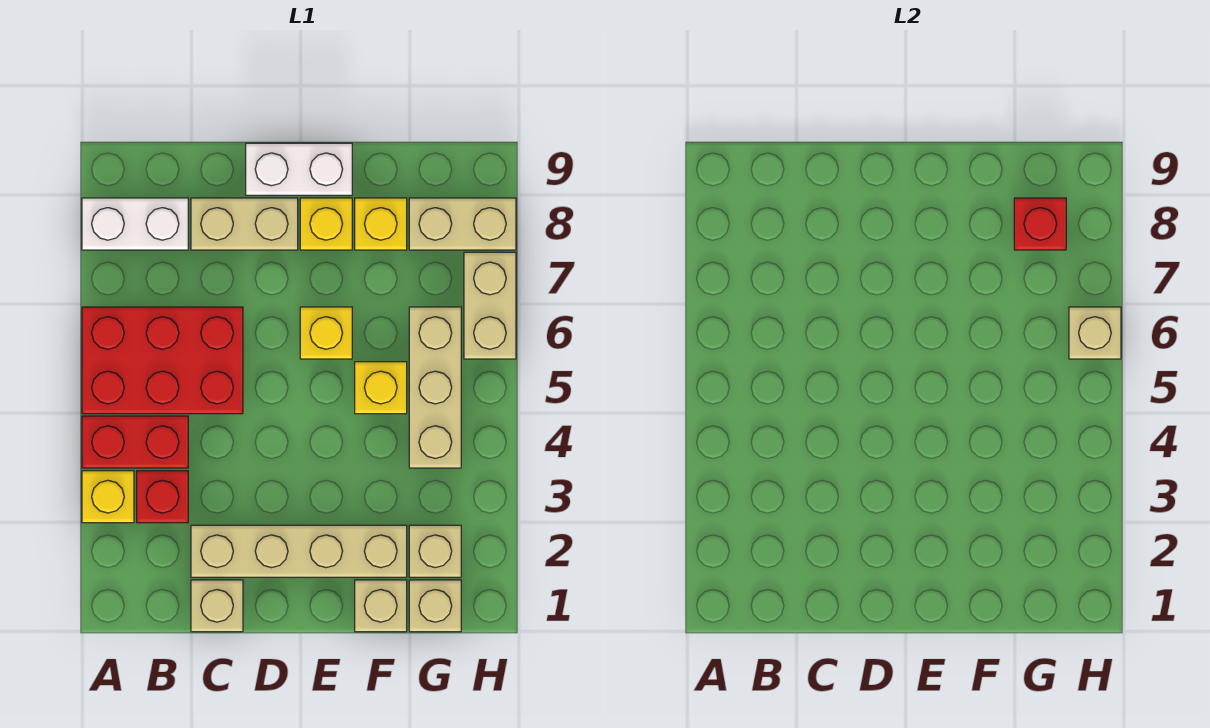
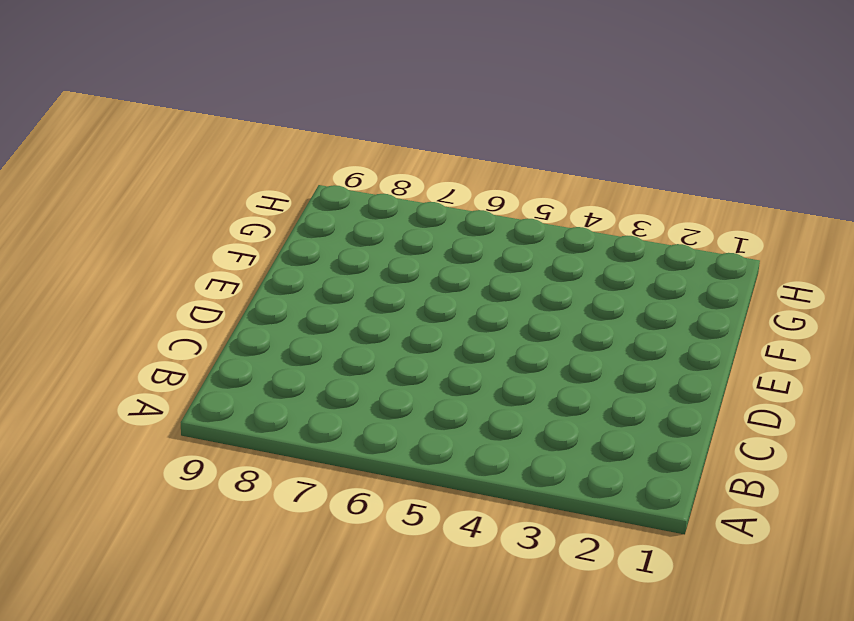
none -> yellow 1x1 brick [82,471,134,523]
none -> red 1x2 brick [82,416,188,468]
none -> red 2x3 brick [82,307,243,414]

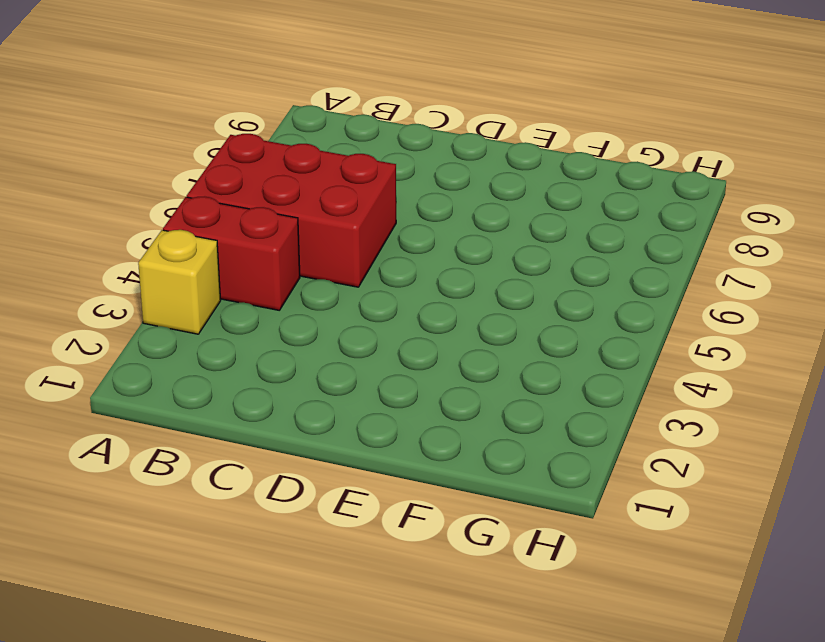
none -> white 1x2 brick [82,198,188,250]
none -> red 1x1 brick [137,471,188,523]
none -> tan 1x1 brick [191,580,243,632]

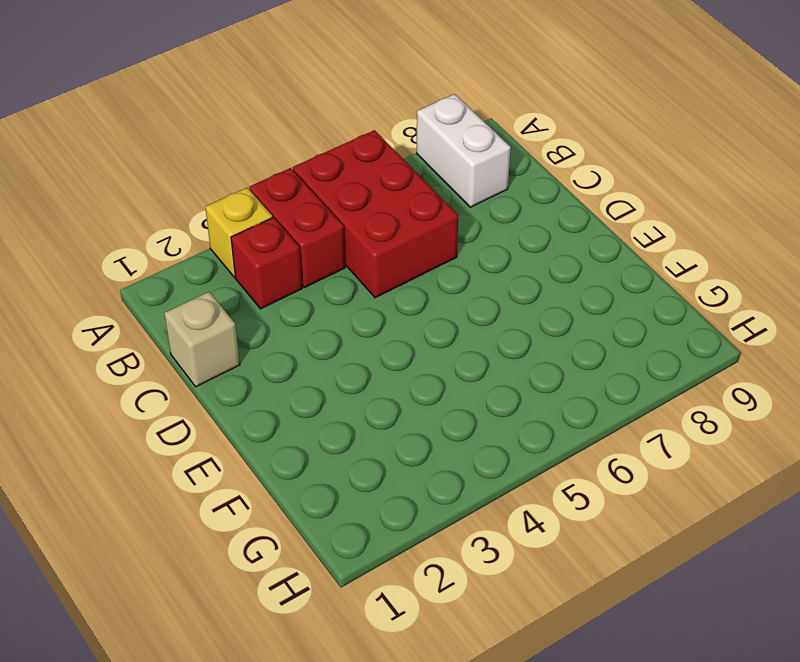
none -> tan 1x4 brick [191,525,407,577]
none -> tan 1x2 brick [191,198,298,250]
none -> white 1x2 brick [246,143,352,195]

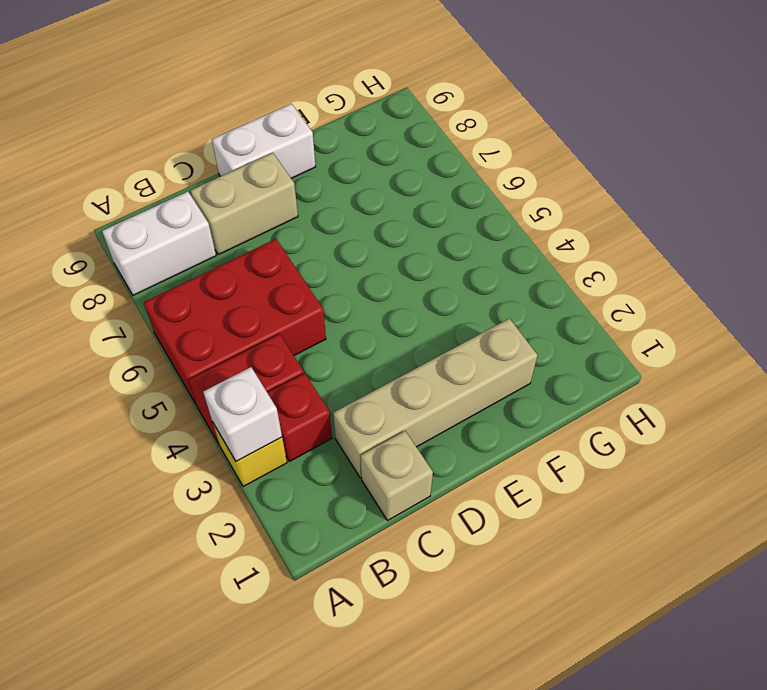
white 1x1 brick [203,367,282,461] -> none
none -> yellow 1x1 brick [300,307,352,359]
none -> yellow 1x1 brick [300,198,352,250]
none -> tan 1x1 brick [355,580,407,632]

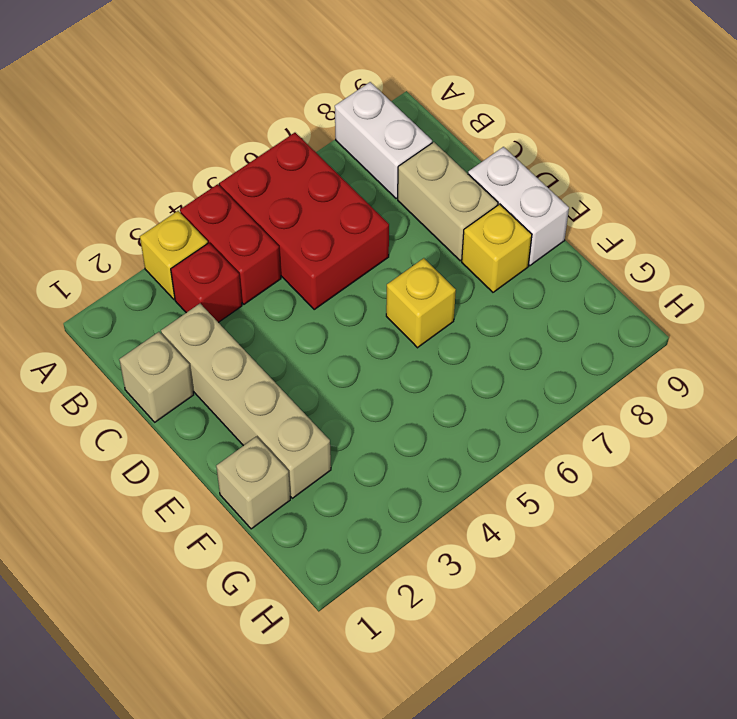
none -> yellow 1x1 brick [355,362,407,414]
none -> yellow 1x1 brick [355,198,407,250]
none -> tan 1x1 brick [409,580,461,632]

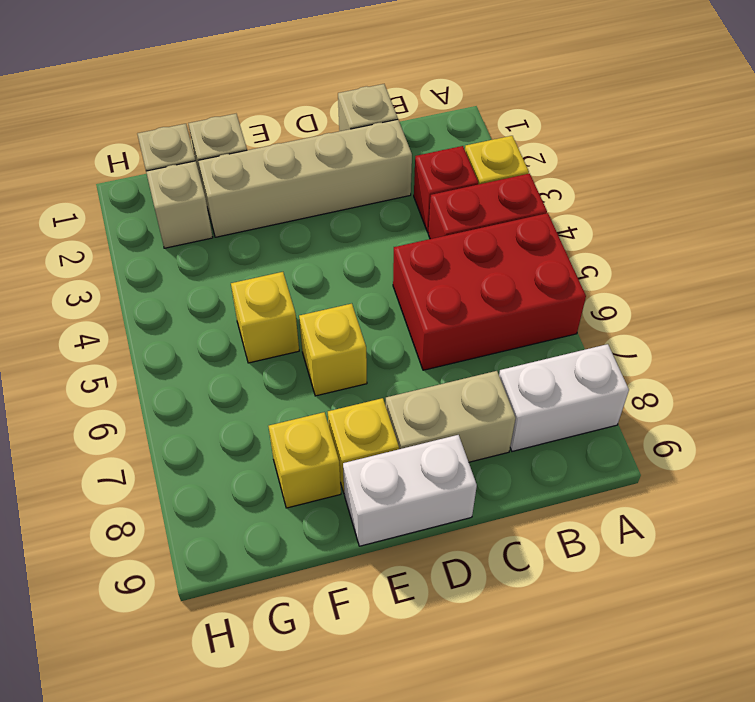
none -> tan 1x3 brick [409,307,461,468]
none -> tan 1x2 brick [409,198,516,250]
none -> tan 1x2 brick [464,252,516,359]

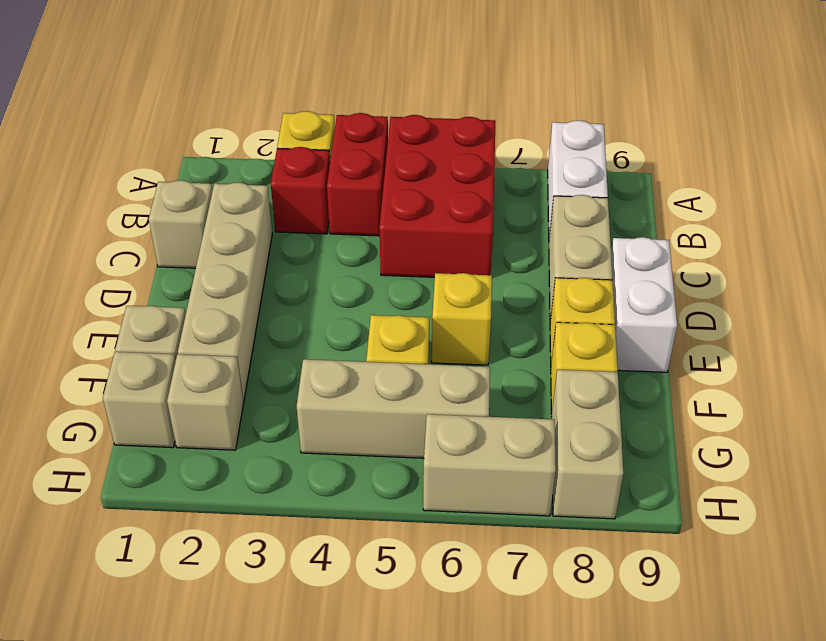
none -> red 1x1 brick [1014,198,1066,250]
none -> tan 1x1 brick [1069,307,1121,359]

